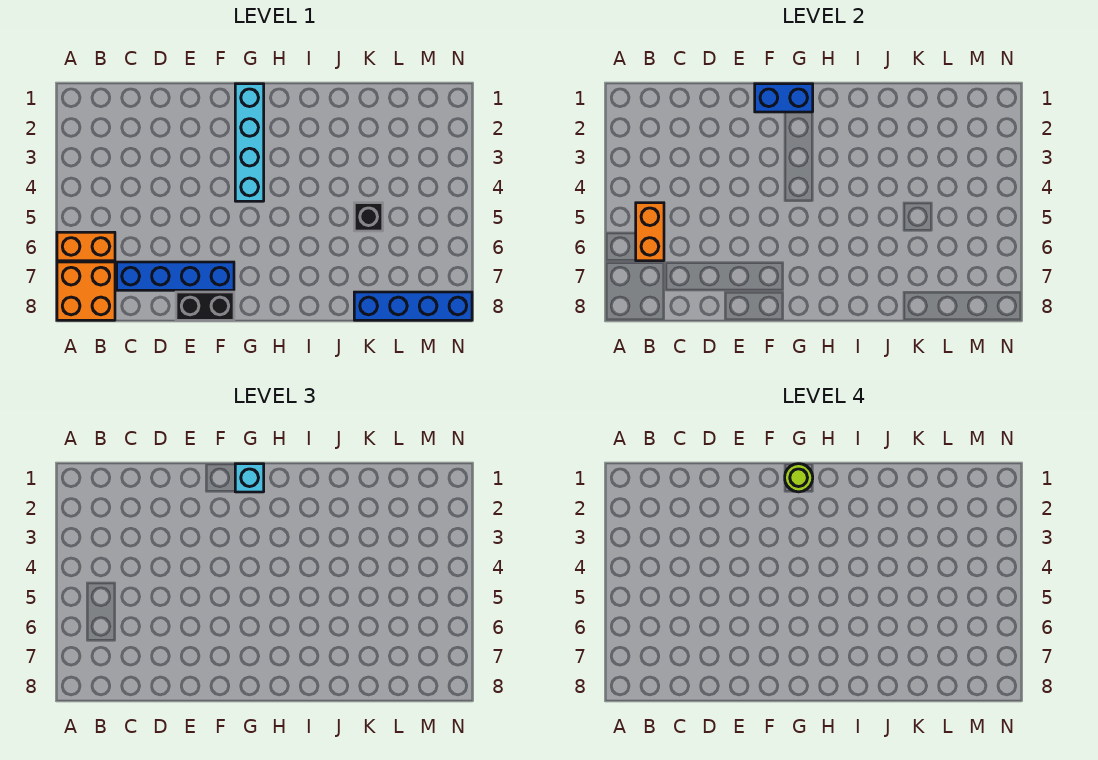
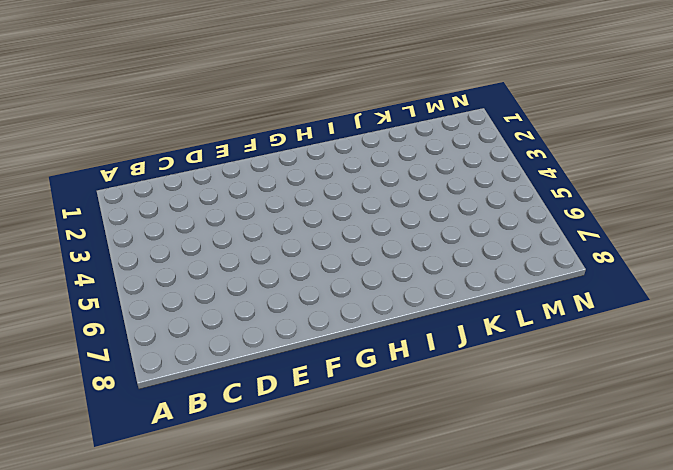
none -> orange 1x2 brick [57,232,115,261]
none -> orange 2x2 brick [57,262,115,320]

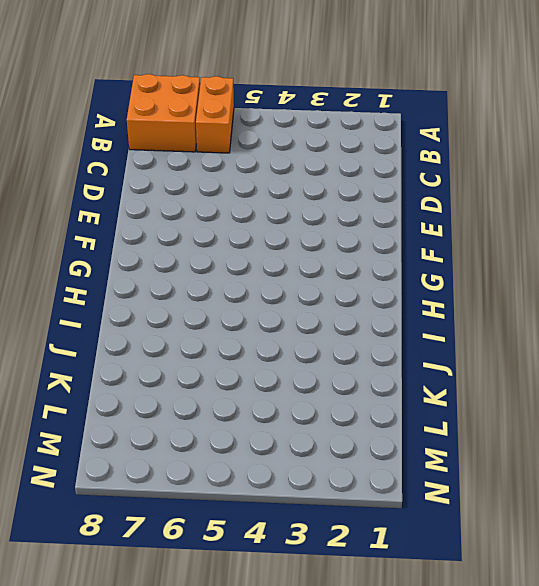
none -> blue 1x4 brick [117,262,234,290]
none -> black 1x2 brick [176,292,234,320]

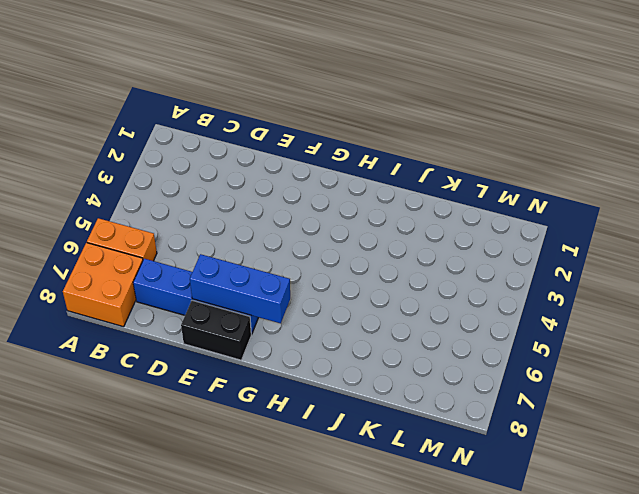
blue 1x3 brick [190,254,290,323] -> none
none -> cyan 1x4 brick [235,84,264,201]
none -> black 1x1 brick [354,203,383,231]

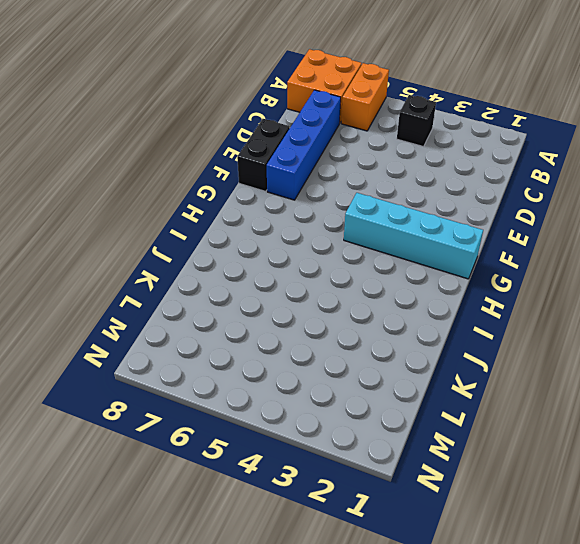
black 1x1 brick [397,95,436,147] -> black 1x1 brick moved to [354,203,383,231]
none -> blue 1x4 brick [354,292,472,320]
none -> orange 1x2 brick [636,203,664,261]

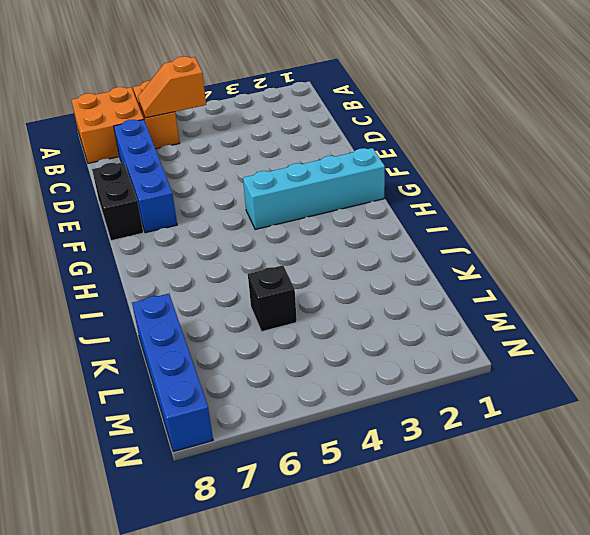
orange 1x2 slope [138,56,206,118] -> orange 1x2 brick [636,203,664,261]
none -> blue 1x2 brick [755,84,813,112]
none -> cyan 1x1 brick [235,464,264,492]

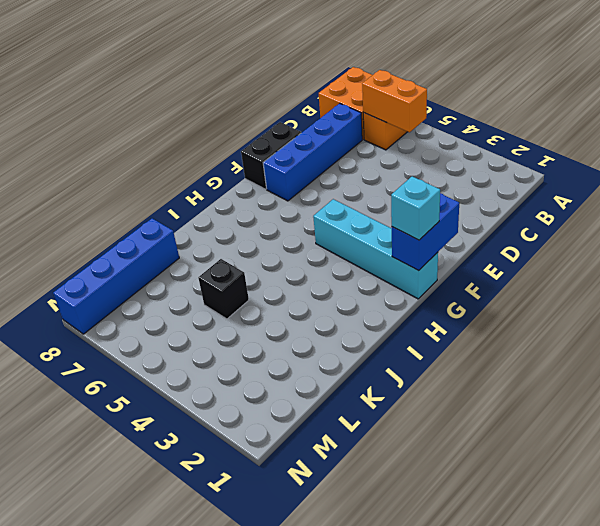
none -> lime 1x1 round brick [785,464,813,492]

